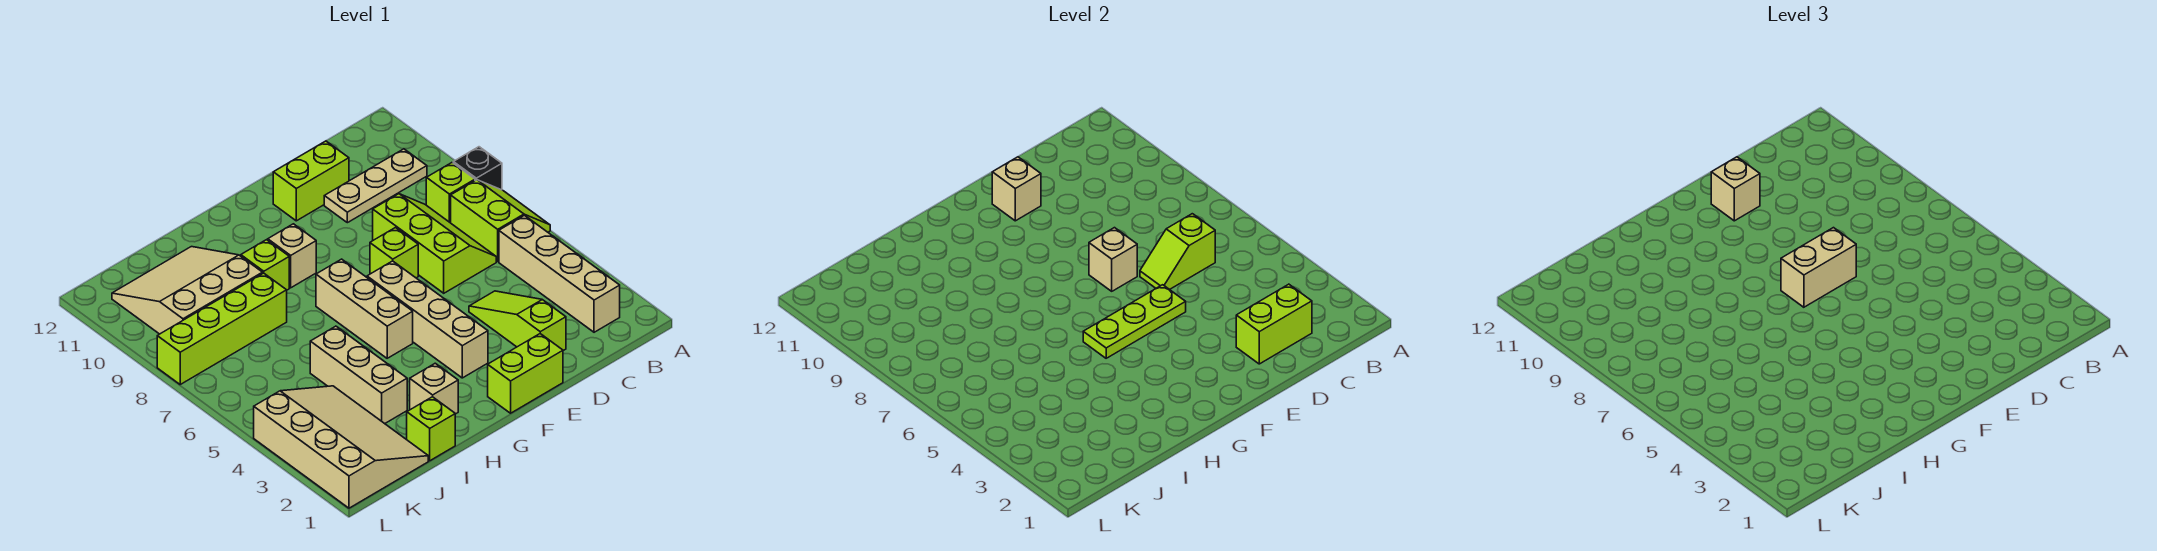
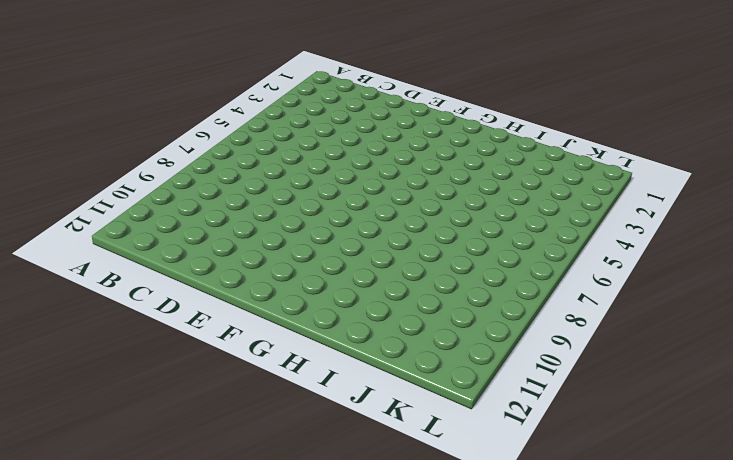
none -> lime 2x2 slope [451,180,550,262]
none -> black 1x1 brick [453,147,502,190]
none -> tan 1x4 brick [499,215,620,332]

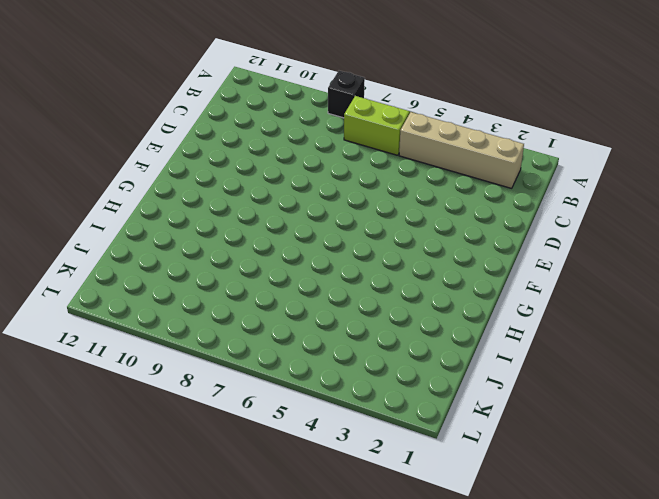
none -> lime 1x1 brick [426,163,475,223]
none -> tan 1x3 plate [324,149,427,223]
none -> lime 2x3 slope [373,194,496,293]

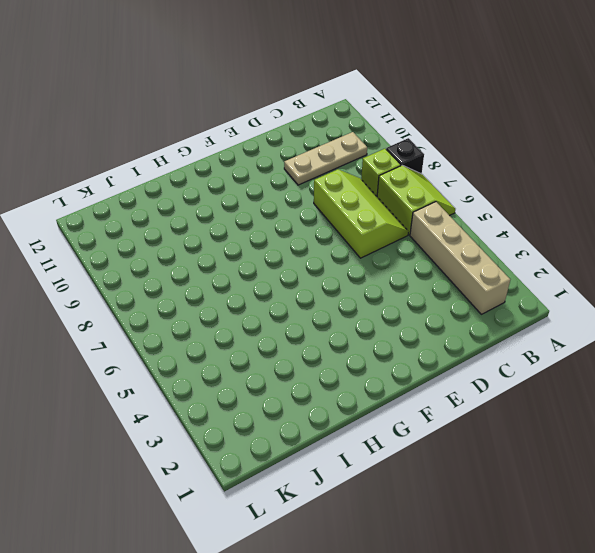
none -> lime 1x3 slope [469,291,566,351]
none -> lime 1x2 brick [273,141,349,221]
none -> lime 1x2 brick [488,334,563,413]

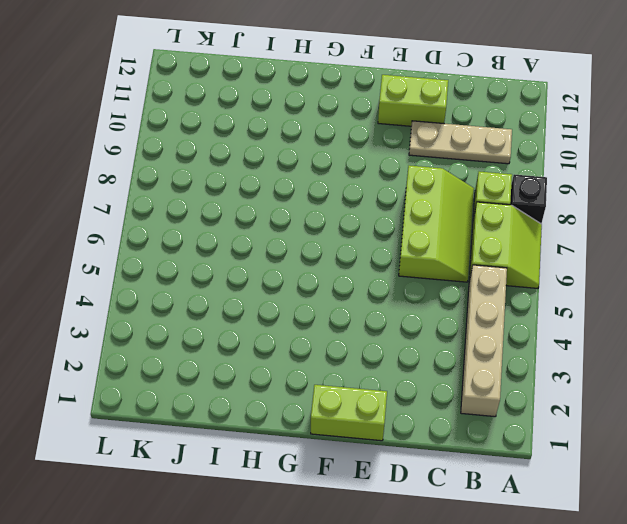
none -> lime 1x3 slope [469,291,566,351]
none -> lime 1x1 brick [370,228,418,278]
none -> tan 1x4 brick [367,261,488,378]

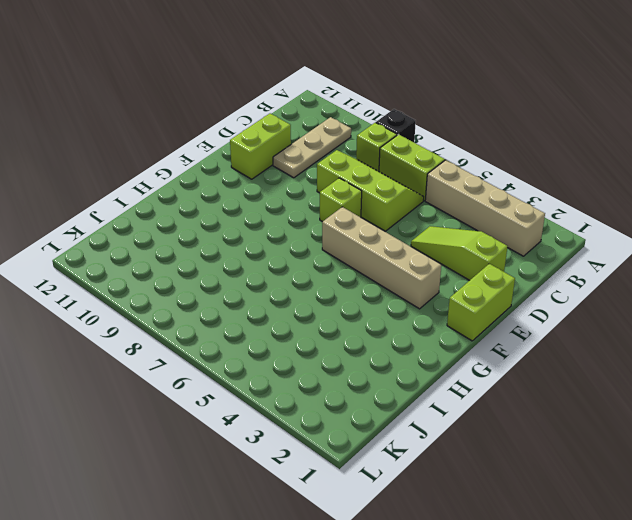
none -> tan 1x3 brick [316,259,413,358]
none -> tan 1x1 brick [268,224,316,288]
none -> tan 1x1 brick [410,363,458,414]

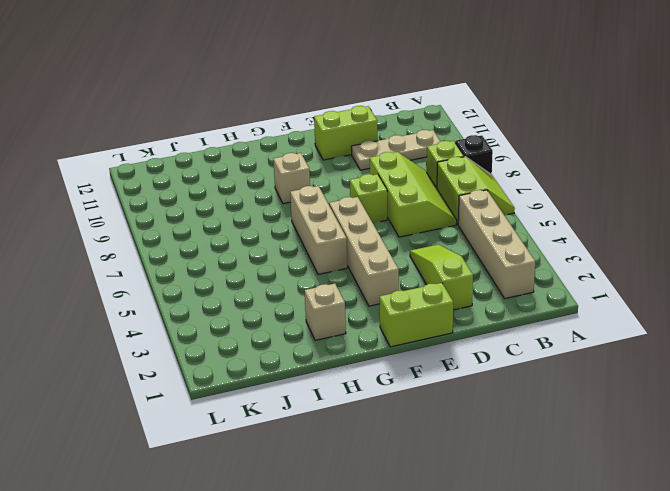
none -> lime 1x1 brick [241,240,289,290]
none -> lime 1x1 brick [407,397,455,461]
none -> tan 1x3 brick [310,326,407,424]

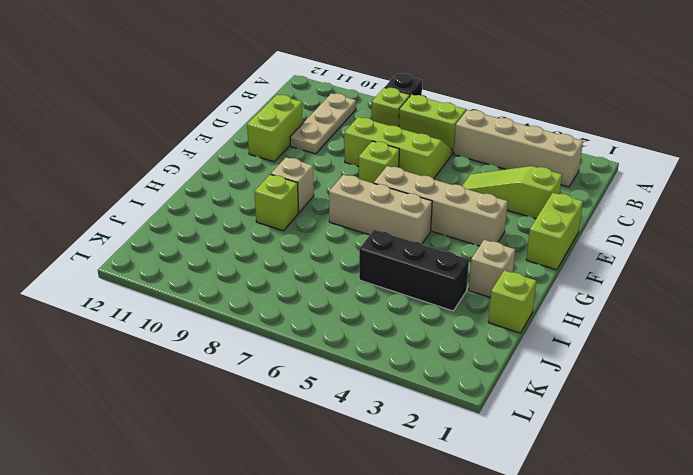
black 1x3 brick [359,230,469,311] -> tan 1x3 brick [310,326,407,424]
none -> lime 1x4 brick [157,273,287,384]
none -> tan 3x3 slope [112,247,262,334]
none -> tan 3x4 slope [254,386,428,508]

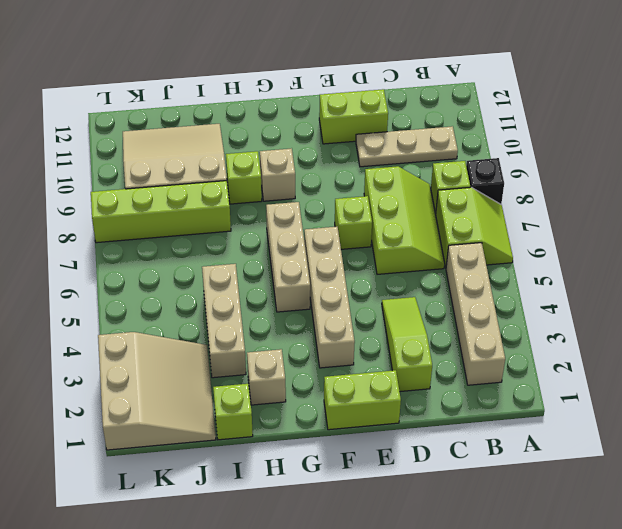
tan 3x3 slope [98,332,216,450] -> tan 3x4 slope [254,386,428,508]
none -> lime 1x2 brick [1236,284,1312,364]
none -> lime 1x2 slope [1140,214,1215,290]
none -> lime 1x3 plate [1083,285,1186,358]

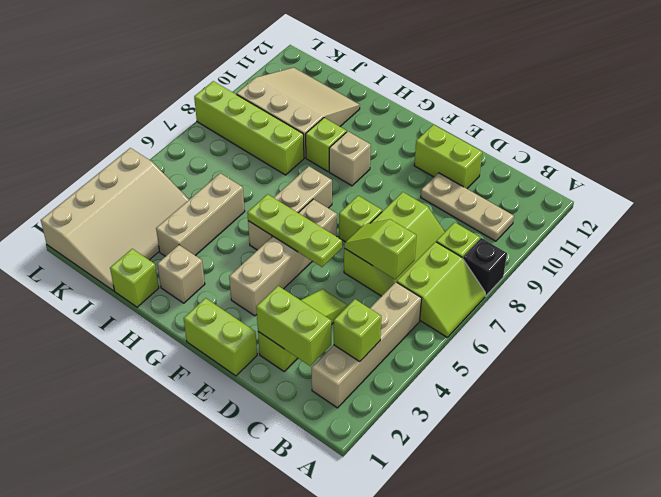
lime 1x1 brick [334,299,381,361] -> none
none -> tan 1x1 brick [1089,228,1137,291]
none -> tan 1x1 brick [992,157,1041,221]
none -> tan 1x2 brick [1781,228,1856,307]

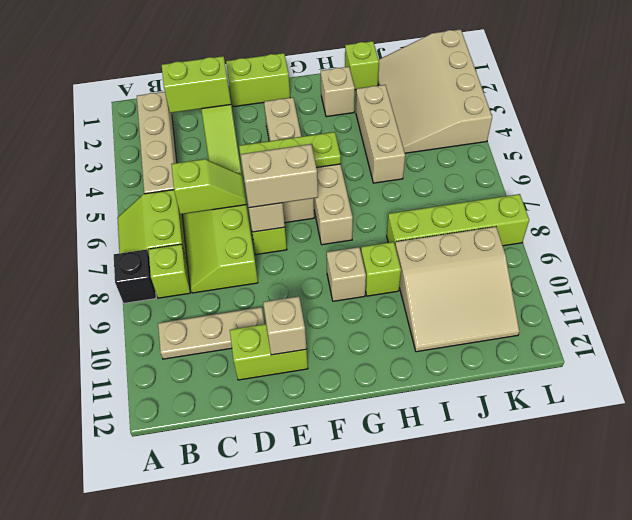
none -> tan 1x1 brick [1711,157,1760,221]

